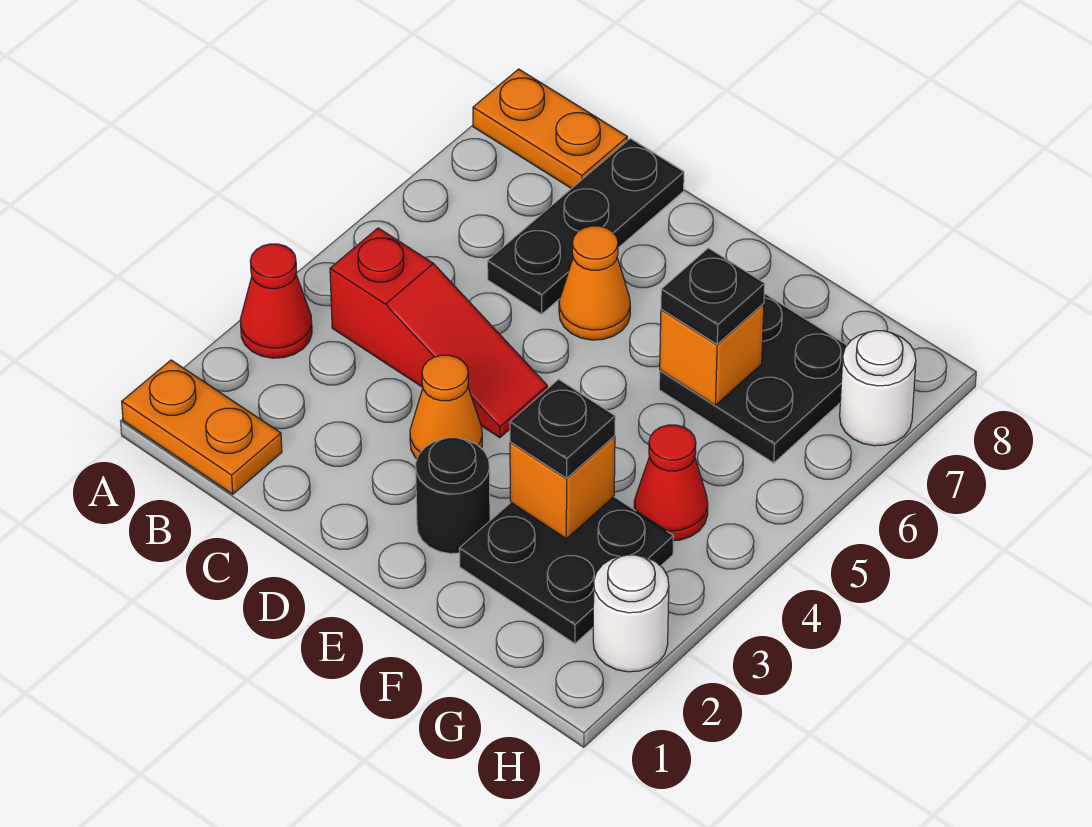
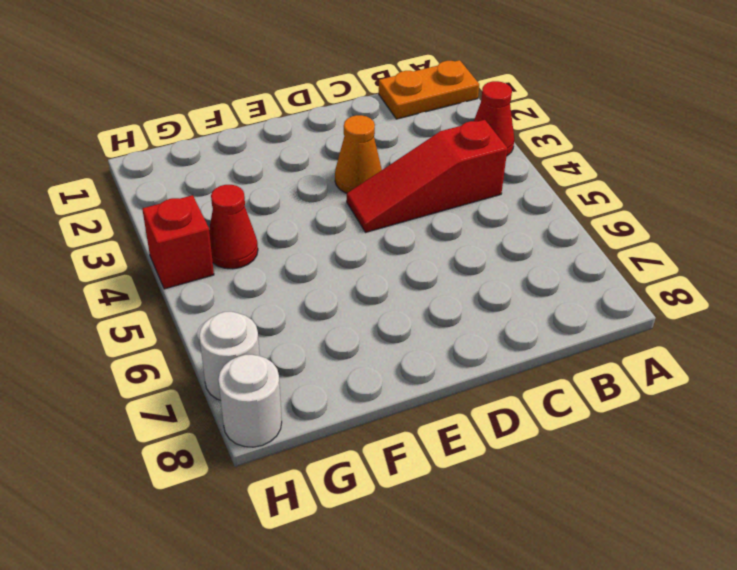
red 1x1 brick [142,195,214,289] -> none
white 1x1 round brick [218,355,282,447] -> white 1x1 round brick moved to [593,555,669,672]
none -> orange 1x2 plate [473,69,627,189]
none -> black 1x3 plate [487,138,684,314]
none -> orange 1x1 cone [559,226,630,340]

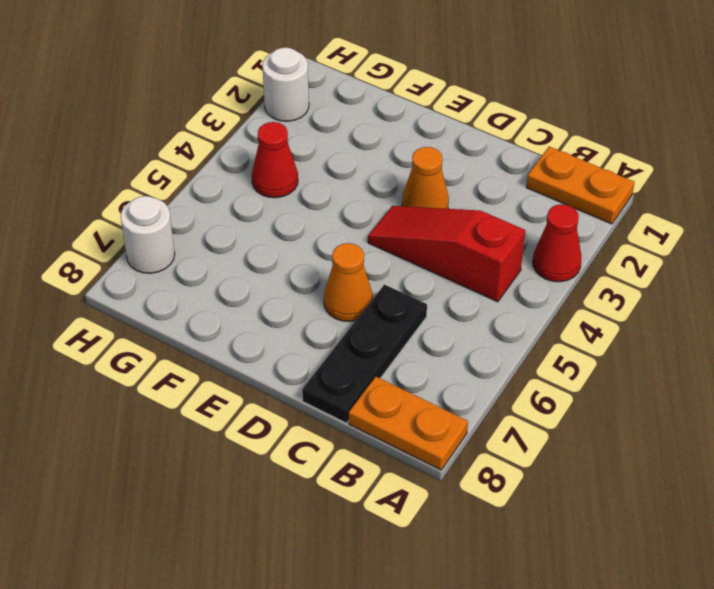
none -> black 1x1 round brick [416,438,490,554]
none -> black 2x2 plate [459,497,674,644]
none -> black 2x2 plate [659,293,847,463]

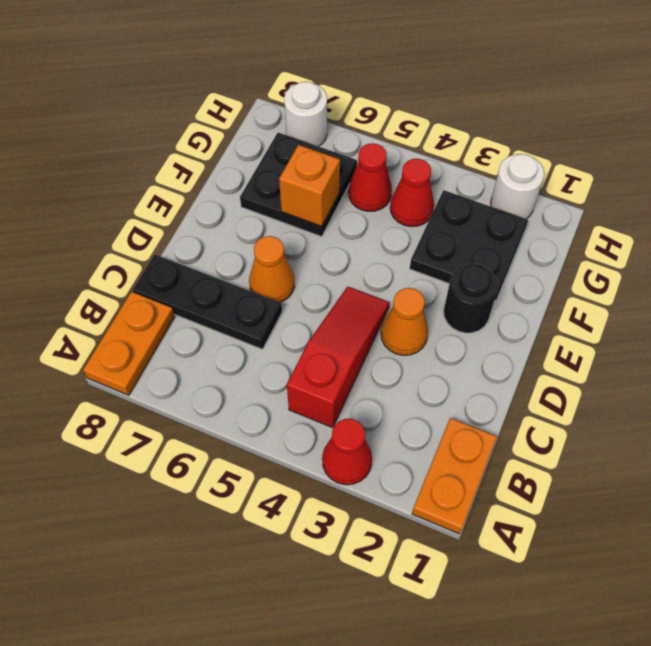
red 1x1 cone [349,143,392,211] -> none
none -> orange 1x1 brick [510,436,615,539]
none -> black 1x1 plate [510,379,615,478]
none -> black 1x1 plate [661,248,765,344]

